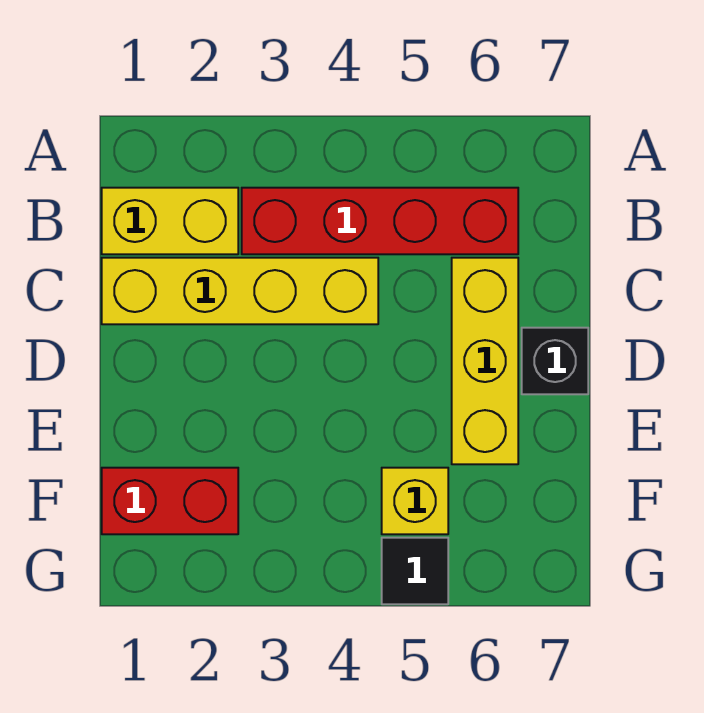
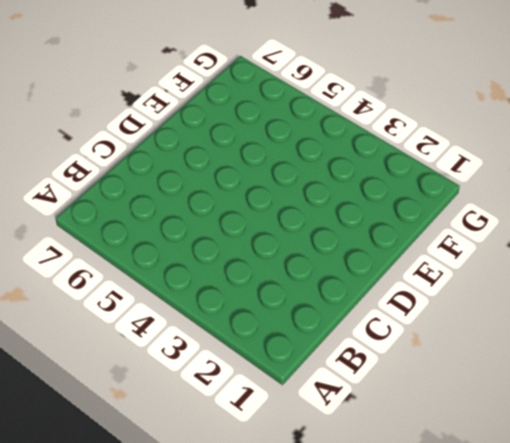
none -> yellow 1x2 brick [102,188,238,254]
none -> red 1x4 brick [242,188,518,254]

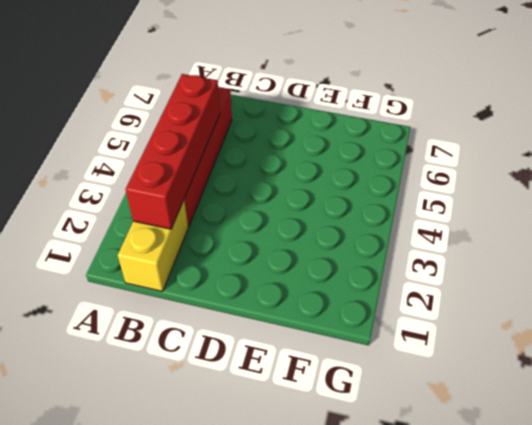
red 1x4 brick [125,74,220,229] -> none
none -> yellow 1x4 brick [102,258,378,324]
none -> yellow 1x3 brick [452,258,518,464]

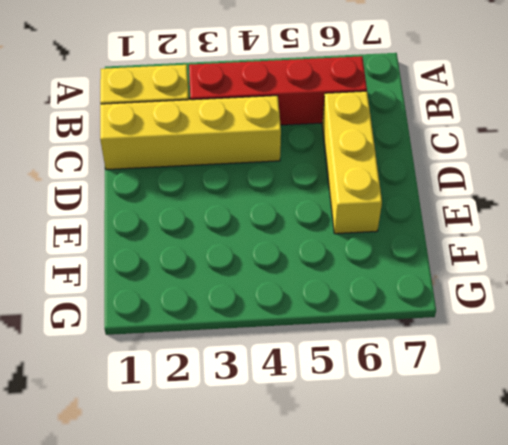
none -> black 1x1 brick [522,328,588,394]
none -> red 1x2 brick [102,468,238,534]

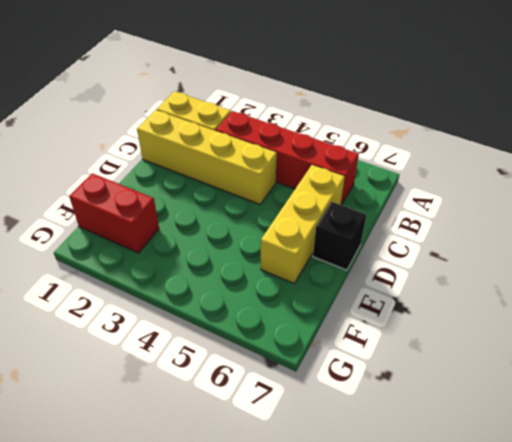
none -> yellow 1x1 brick [382,468,448,534]
none -> black 1x1 tile [382,538,448,604]

